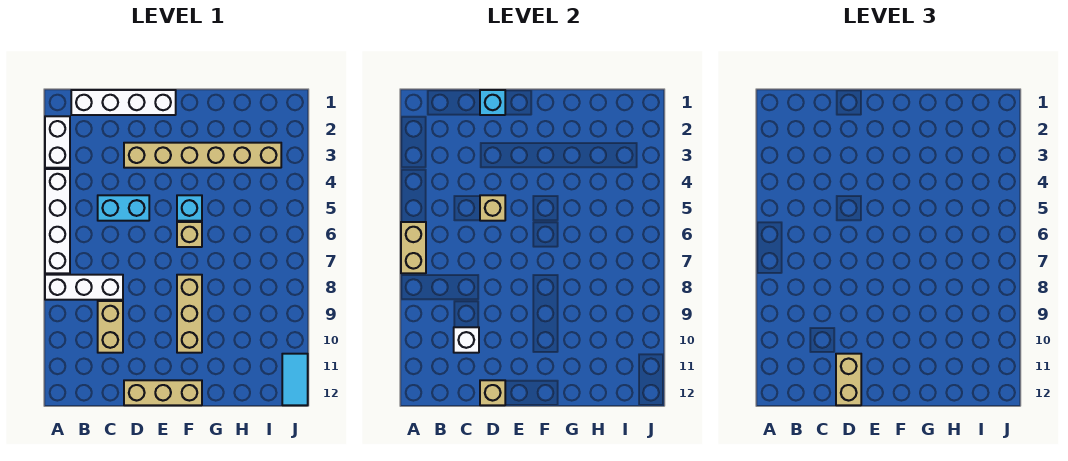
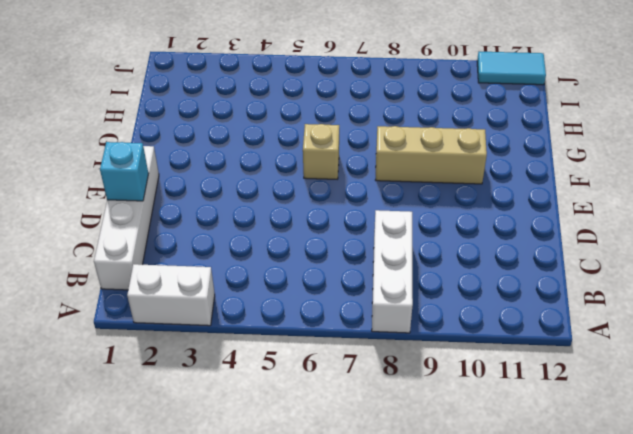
none -> white 1x4 brick [45,169,70,273]
none -> cyan 1x2 brick [98,195,149,221]
none -> tan 1x2 brick [98,301,123,353]

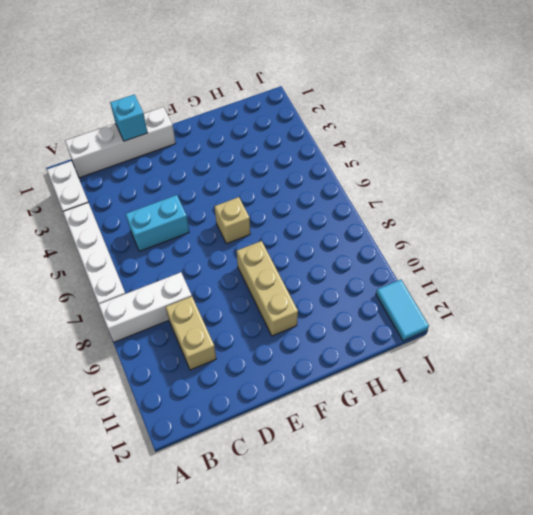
none -> tan 1x6 brick [124,143,281,168]
none -> tan 1x3 brick [124,380,202,405]
none -> cyan 1x1 brick [177,195,202,221]

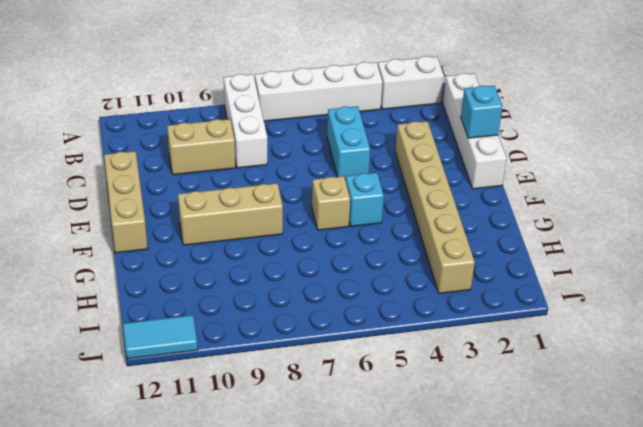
none -> tan 1x2 brick [401,222,426,273]
none -> white 1x1 brick [454,327,479,353]
none -> tan 1x1 brick [480,195,505,221]

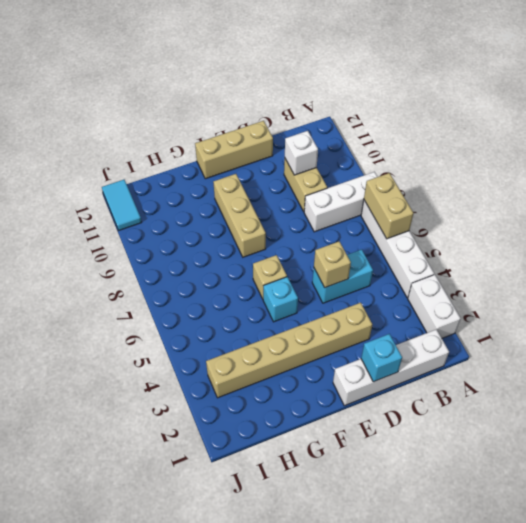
none -> tan 1x1 brick [480,380,505,405]
none -> tan 1x2 brick [836,354,861,405]

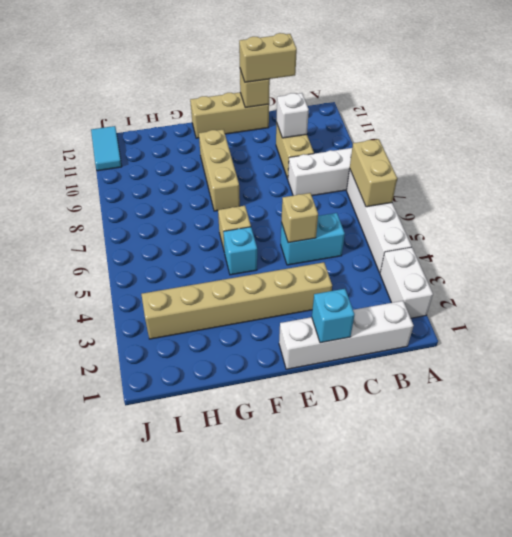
tan 1x2 brick [239,33,297,82] -> tan 1x2 brick turned to [836,354,861,405]

